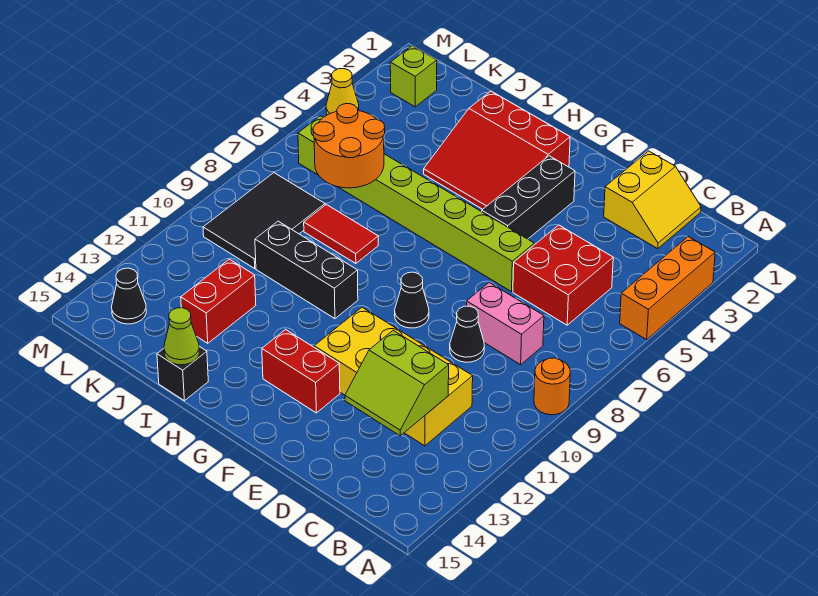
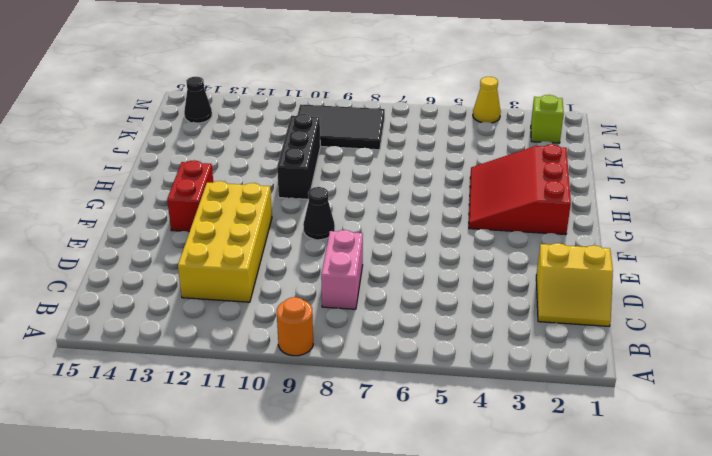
none -> orange 1x3 brick [620,237,715,340]
none -> red 2x2 brick [513,225,613,325]
none -> black 1x1 cone [450,306,484,362]

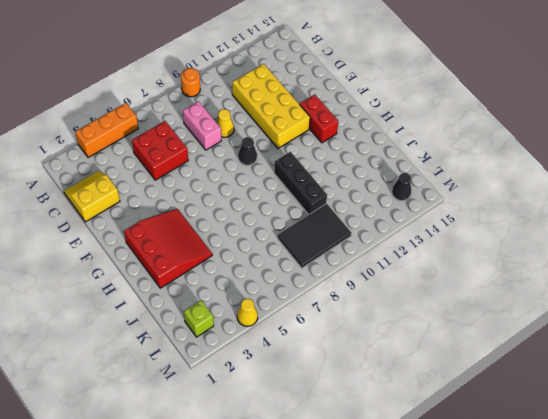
yellow 1x1 cone [216,109,234,137] -> black 1x1 cone [450,306,484,362]
none -> lime 1x8 brick [298,116,534,292]
none -> black 1x3 brick [482,156,575,239]
none -> red 1x2 tile [304,204,378,264]

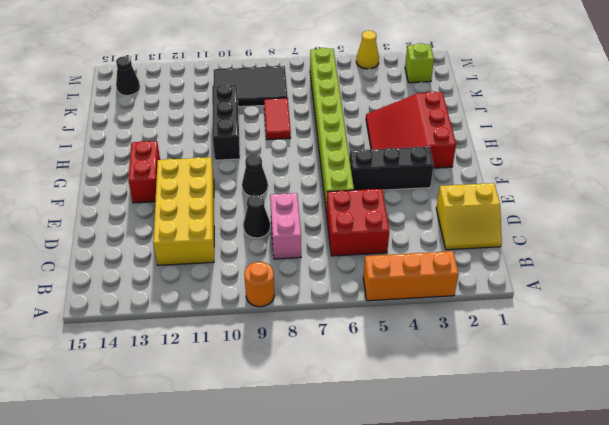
none -> black 1x1 brick [157,346,208,401]
none -> red 1x2 brick [181,259,256,343]
none -> lime 2x2 slope [345,330,449,436]

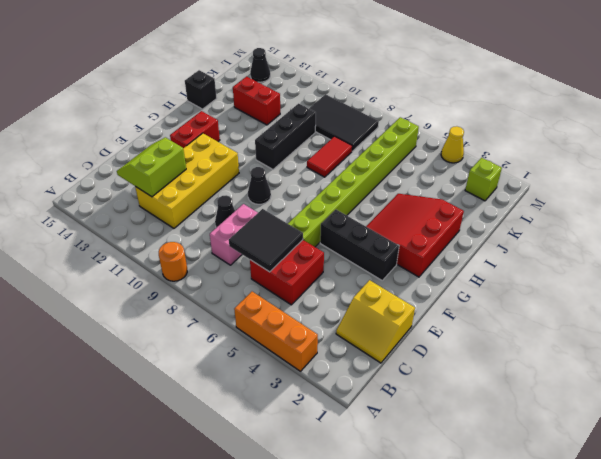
black 2x2 tile [229,209,303,272] -> none
none -> lime 1x1 cone [164,308,199,365]
none -> orange 2x2 round brick [313,104,385,188]

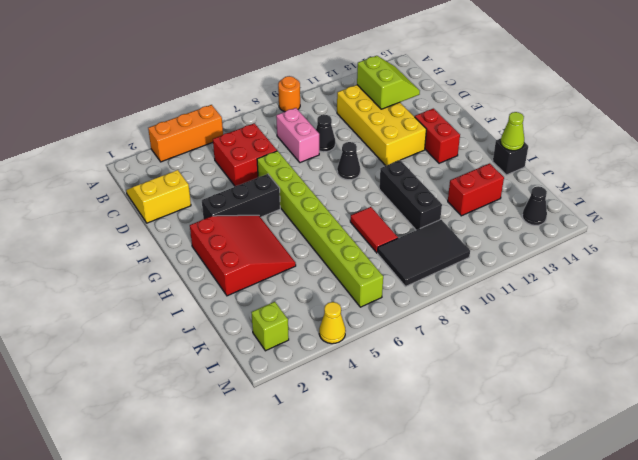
none -> orange 2x2 round brick [313,104,385,188]

